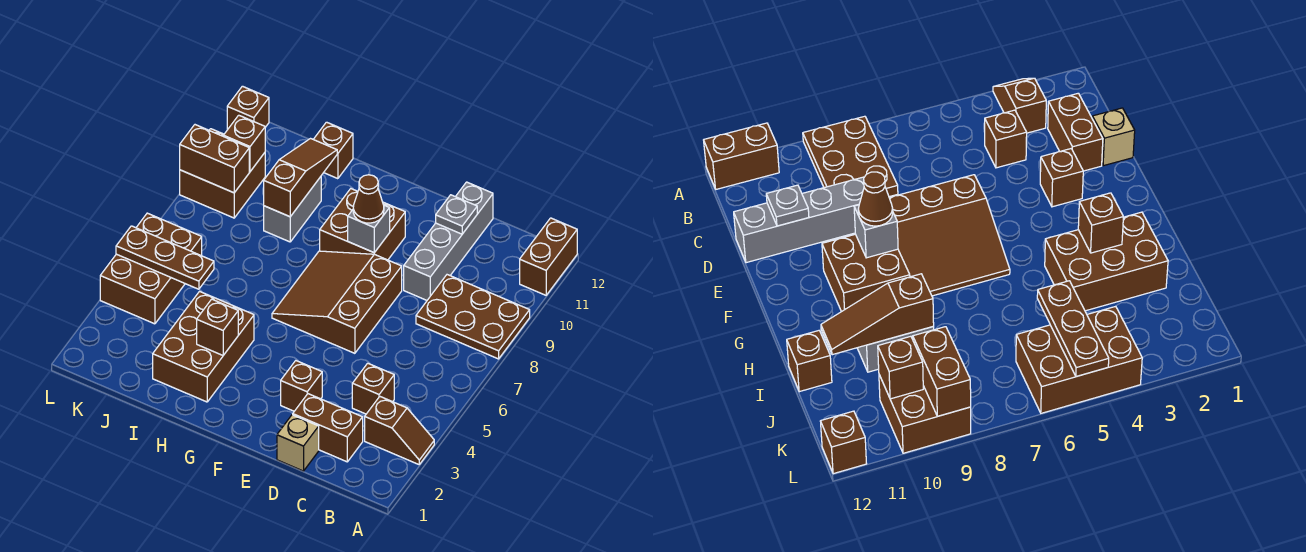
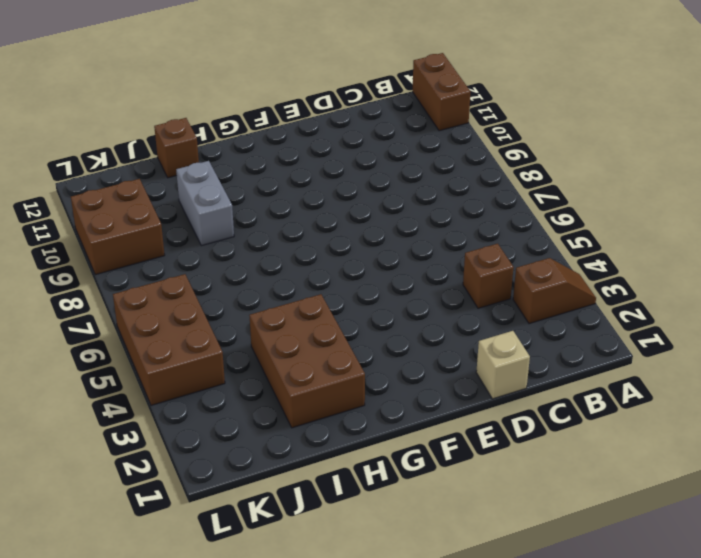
none -> brown 2x3 plate [416,275,530,359]
none -> brown 1x2 brick [293,394,363,462]
none -> grey 1x4 brick [404,182,493,300]

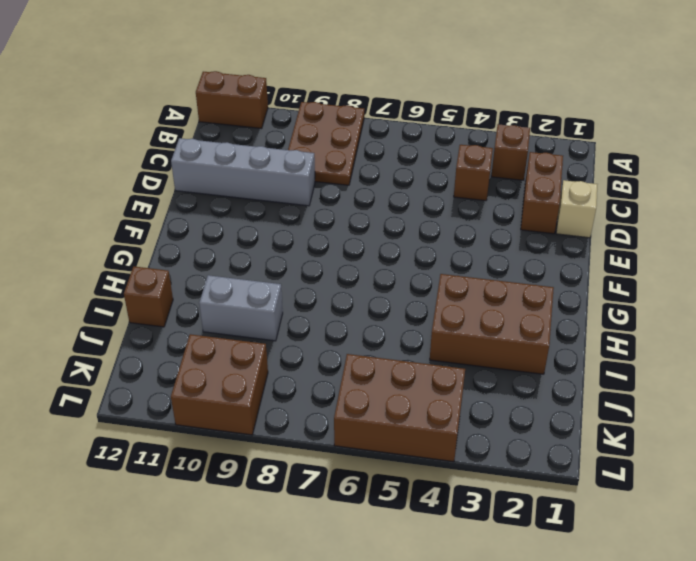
none -> brown 1x1 brick [281,361,322,411]
none -> brown 3x3 slope [272,251,402,353]
none -> brown 2x2 brick [320,189,405,260]

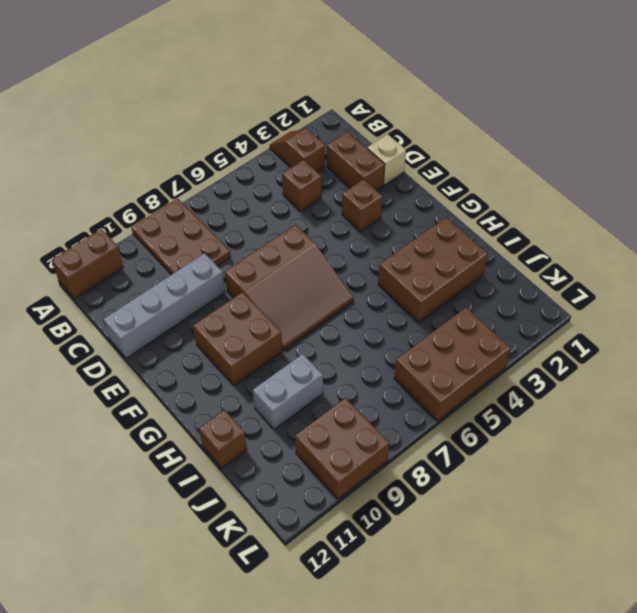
none -> brown 1x1 brick [227,86,269,130]
none -> grey 1x1 plate [436,195,477,234]
none -> grey 1x1 brick [348,205,390,253]

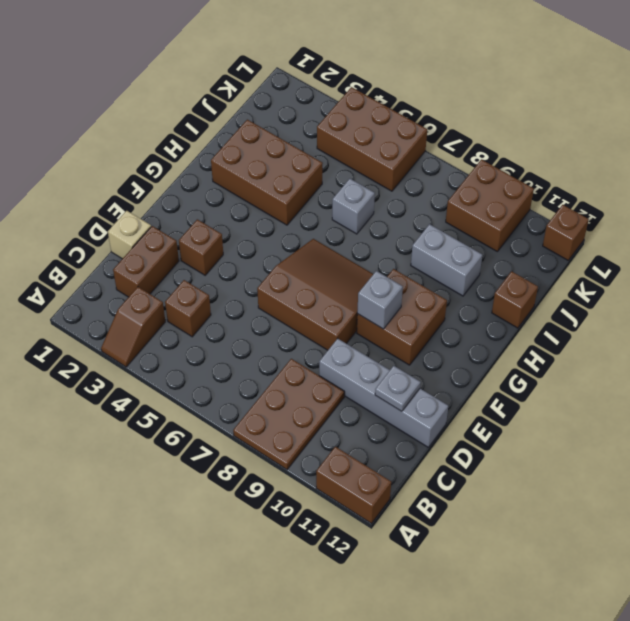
grey 1x1 brick [332,179,375,234] -> none
none -> brown 1x1 brick [197,299,238,355]
none -> brown 1x3 slope [264,139,337,217]
none -> brown 1x3 plate [116,226,214,289]

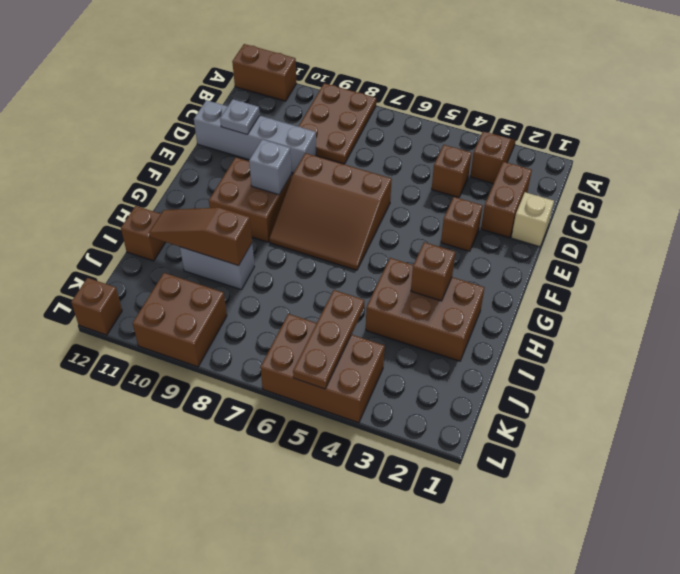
none -> brown 1x2 brick [180,125,249,193]
none -> brown 1x1 brick [223,115,265,171]
none -> brown 1x1 cone [353,175,384,223]

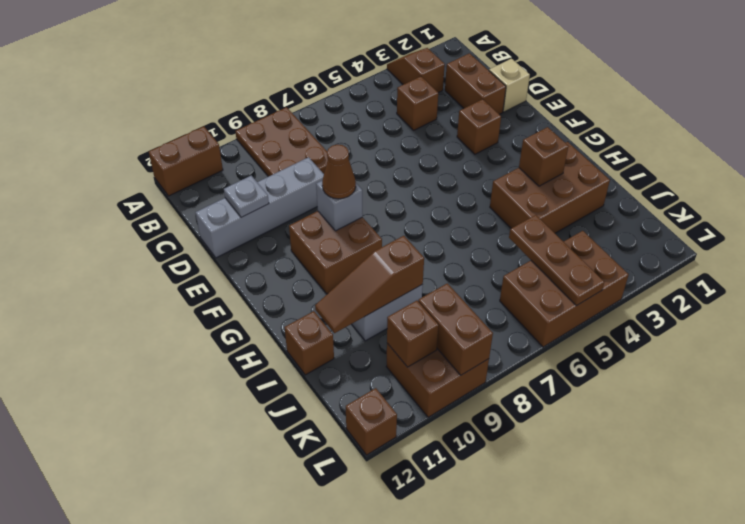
none -> brown 3x3 slope [272,251,402,353]

